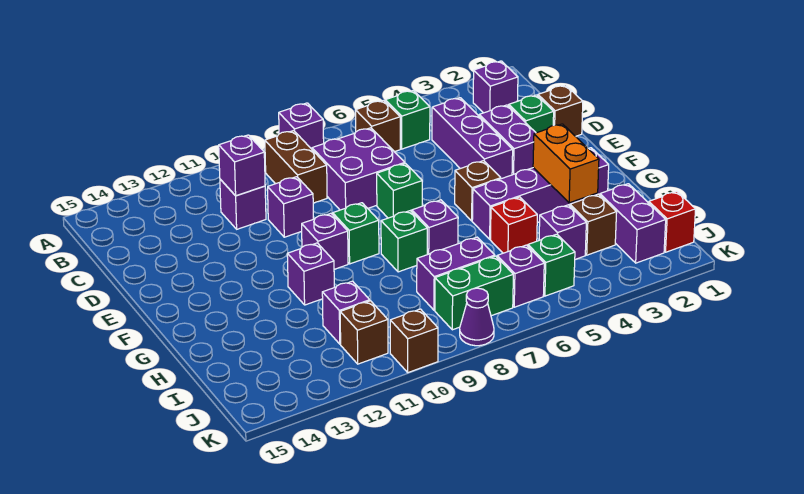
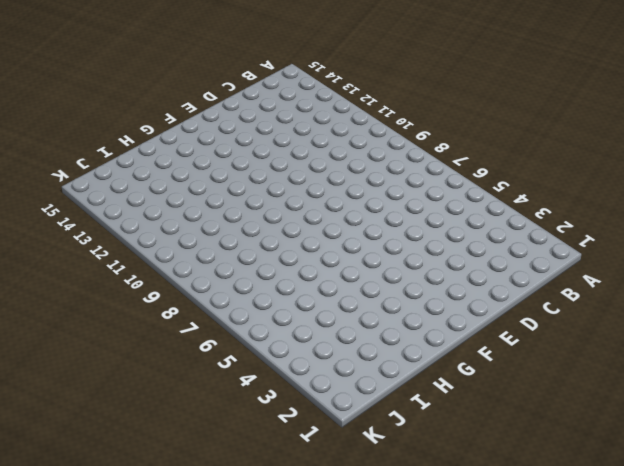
none -> purple 1x1 brick [279,103,324,149]
none -> purple 1x1 brick [473,61,518,113]
none -> green 1x1 brick [385,90,430,149]
none -> brown 1x1 brick [355,100,400,152]

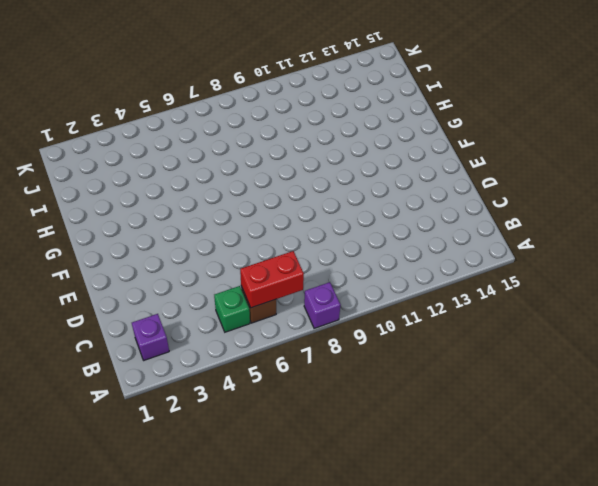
red 1x2 brick [240,251,304,308] -> none
none -> brown 1x2 brick [265,131,327,203]
none -> purple 1x3 brick [432,98,513,179]
none -> purple 2x2 brick [312,128,405,210]
none -> purple 1x1 brick [220,179,266,229]

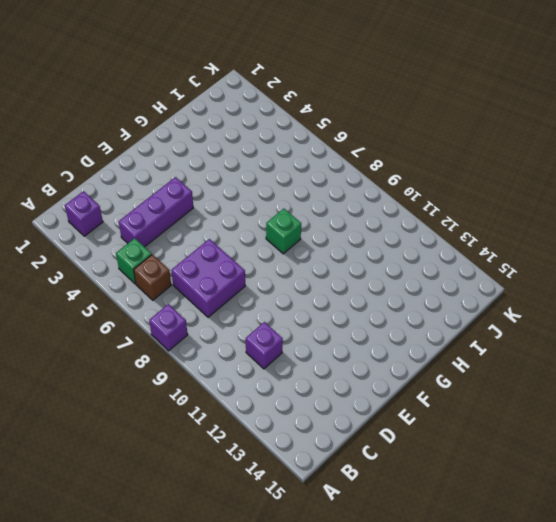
none -> brown 1x2 brick [265,131,327,203]
none -> brown 1x1 brick [538,85,583,136]
none -> green 1x1 brick [509,95,554,133]
none -> purple 1x2 brick [479,105,536,175]

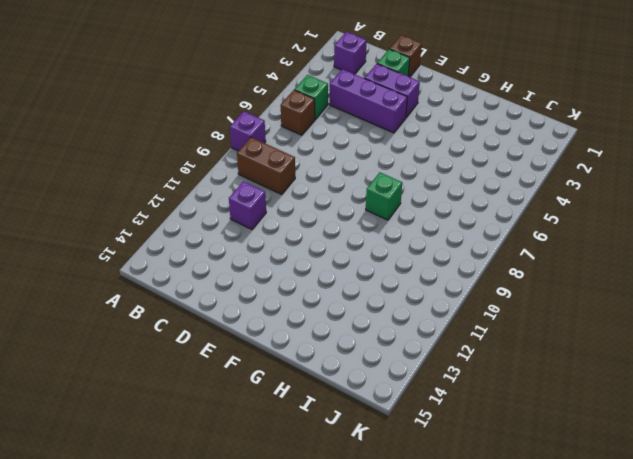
none -> purple 2x2 brick [312,128,405,210]
none -> purple 1x1 brick [268,177,313,237]
none -> green 1x1 brick [377,163,422,218]
none -> brown 1x1 brick [455,161,501,221]

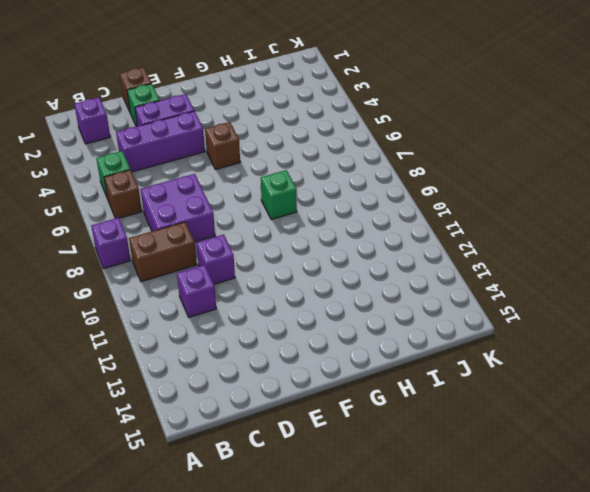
none -> green 1x1 brick [377,163,422,218]
none -> green 1x1 brick [333,203,379,264]
none -> purple 1x1 brick [301,213,348,269]
none -> purple 1x4 brick [472,148,609,239]

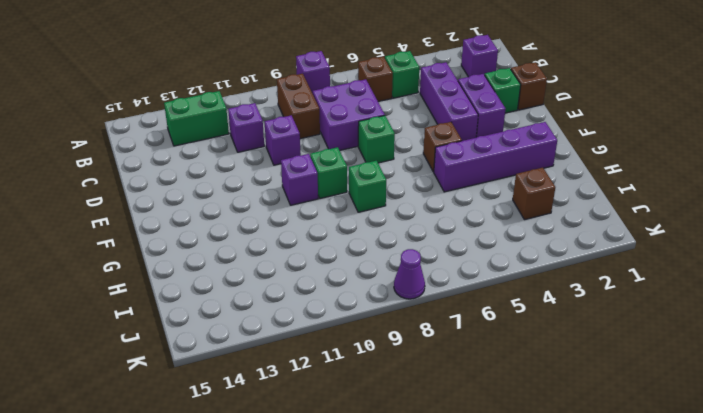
green 1x2 brick [164,91,229,146] -> green 1x2 brick moved to [435,256,513,330]
none -> purple 1x1 brick [412,200,458,255]
none -> purple 1x1 brick [287,243,334,305]
none -> red 1x1 brick [490,197,537,253]
none -> purple 1x2 brick [600,184,666,263]

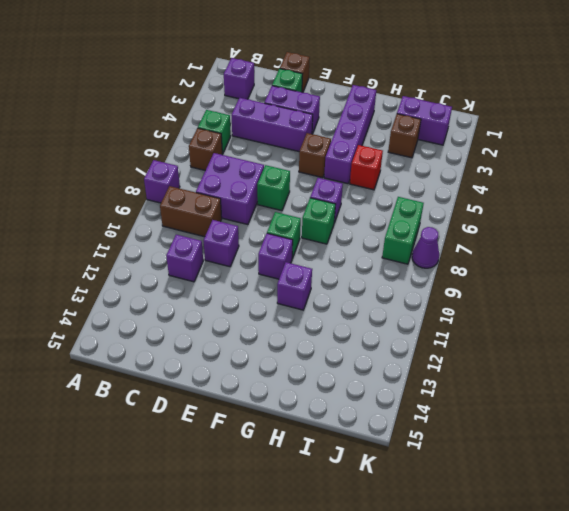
none -> purple 1x1 brick [539,205,586,260]
none -> purple 1x2 brick [417,237,495,310]
none -> purple 1x1 brick [322,281,370,344]
none -> red 1x1 brick [649,191,696,252]

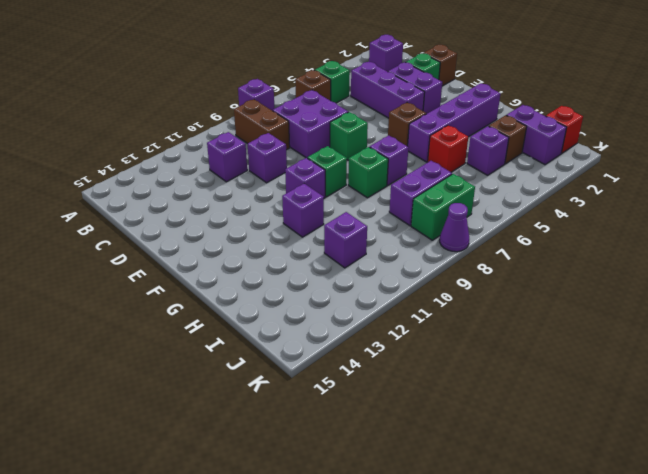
none -> green 1x1 brick [528,234,575,296]
none -> purple 1x1 brick [497,245,544,307]
none -> brown 1x1 brick [340,301,388,364]
none -> brown 1x1 brick [390,309,438,373]

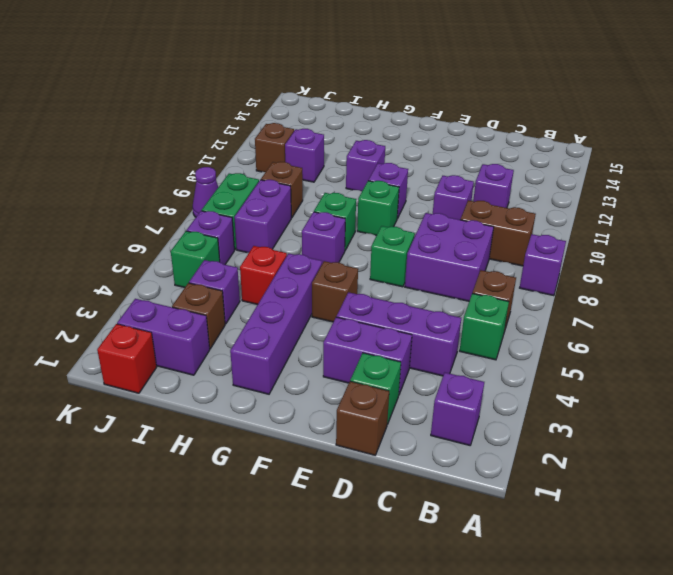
brown 1x1 brick [261,162,303,218] -> brown 1x1 brick moved to [390,309,438,373]
none -> purple 1x1 brick [219,135,265,196]
none -> orange 1x2 brick [533,124,599,203]

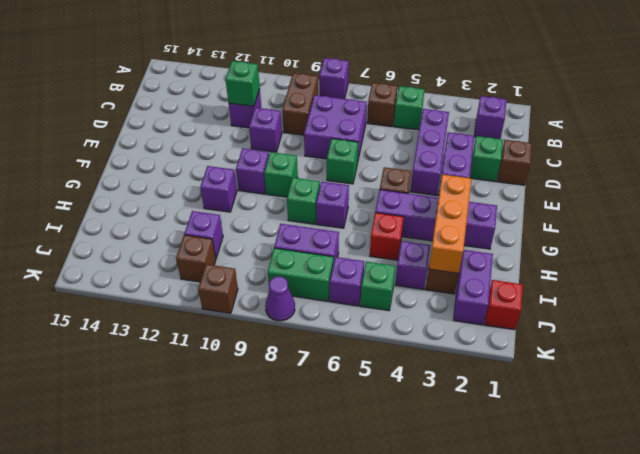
green 1x1 brick [226,61,260,106] -> purple 1x1 brick [219,135,265,196]
orange 1x3 brick [429,174,472,274] -> orange 1x2 brick [533,124,599,203]

